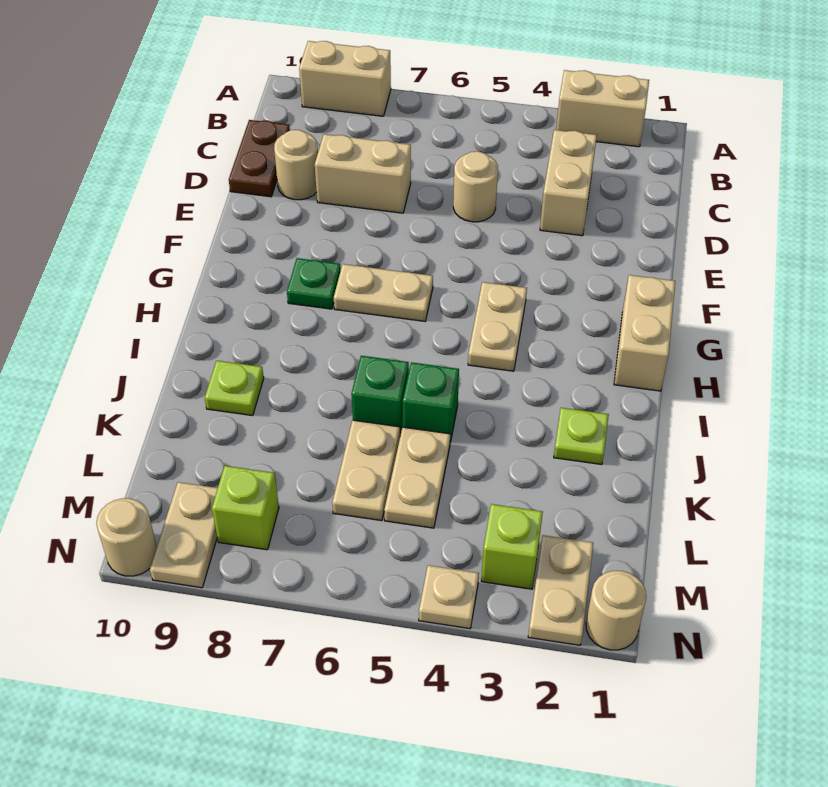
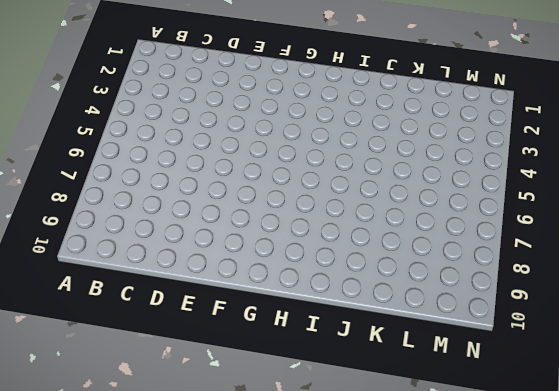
none -> tan 1x2 brick [556,70,649,147]
none -> tan 1x2 brick [299,41,391,116]
none -> tan 1x2 brick [540,130,597,236]

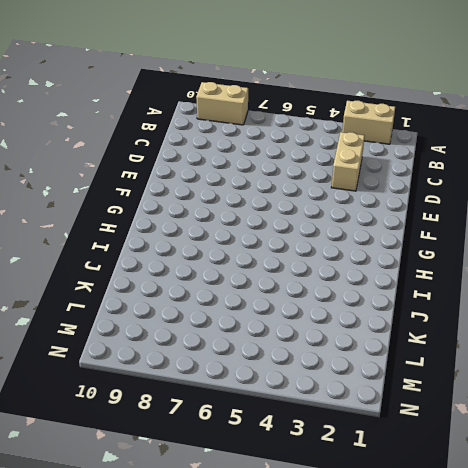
none -> brown 1x2 plate [229,120,290,197]
none -> tan 1x1 round brick [453,151,498,222]
none -> tan 1x2 brick [315,134,411,213]

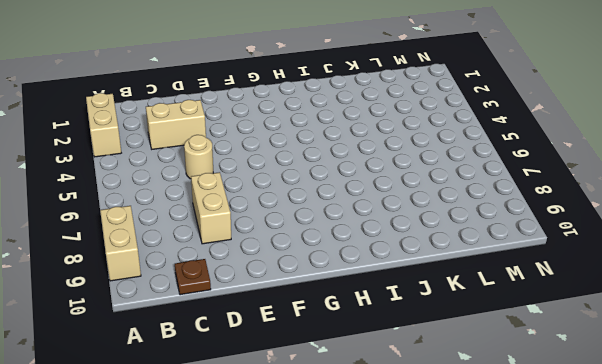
brown 1x1 plate [175,259,211,295] -> brown 1x2 plate [229,120,290,197]
none -> tan 1x1 round brick [274,130,318,200]
none -> tan 1x2 brick [614,275,675,391]
none -> tan 1x2 plate [468,282,527,371]

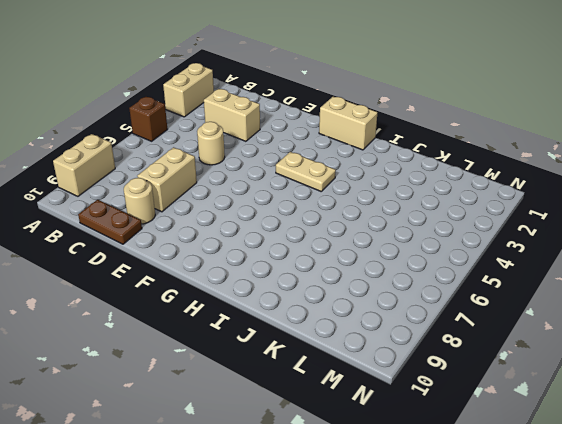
brown 1x1 brick [129,97,168,141] -> none
none -> tan 1x2 plate [334,264,433,321]
none -> green 1x1 plate [287,258,341,309]
none -> lime 1x1 plate [554,408,609,465]

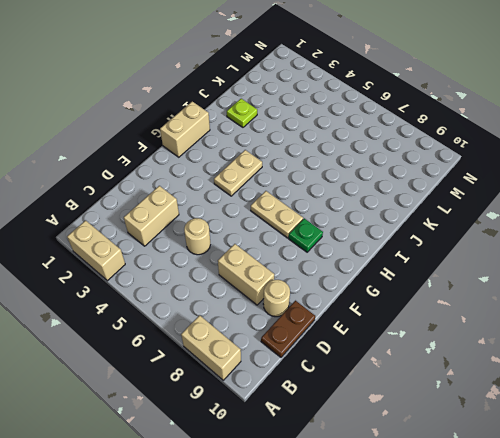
none -> green 1x1 brick [403,362,459,442]
none -> green 1x1 brick [351,356,409,436]
none -> lime 1x1 plate [205,361,264,416]

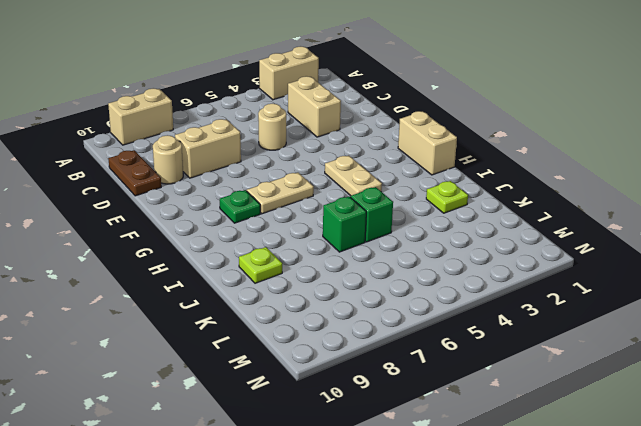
none -> tan 1x2 plate [384,427,450,528]
none -> tan 1x2 plate [332,420,400,521]
none -> tan 1x2 plate [528,535,593,645]

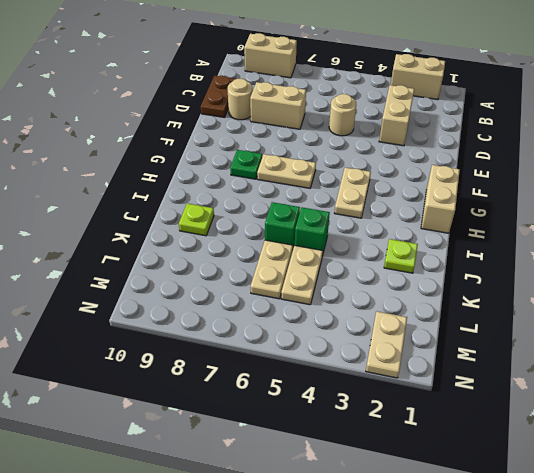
none -> lime 1x1 brick [481,504,543,589]
none -> lime 1x1 brick [212,466,279,550]
none -> tan 1x2 plate [150,482,218,588]

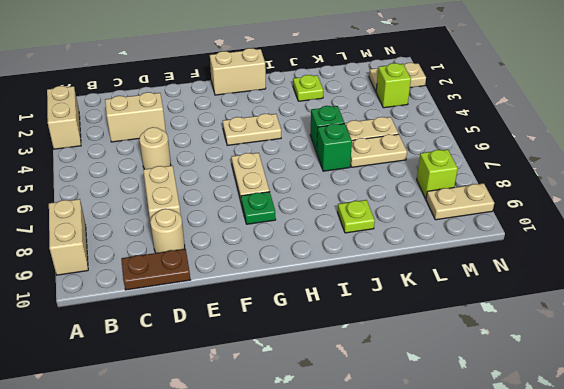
none -> tan 1x1 round brick [586,571,646,650]
none -> tan 1x1 plate [419,565,479,629]
none -> tan 1x1 round brick [96,498,157,576]

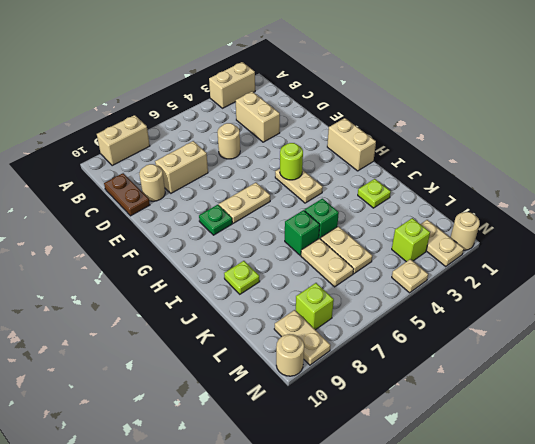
lime 1x1 round brick [280,143,303,180] -> none

